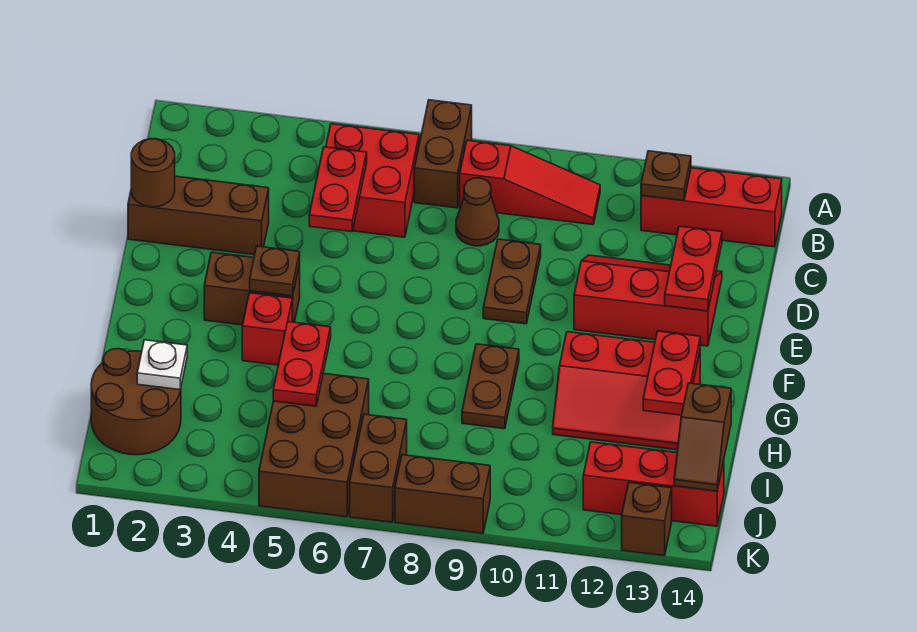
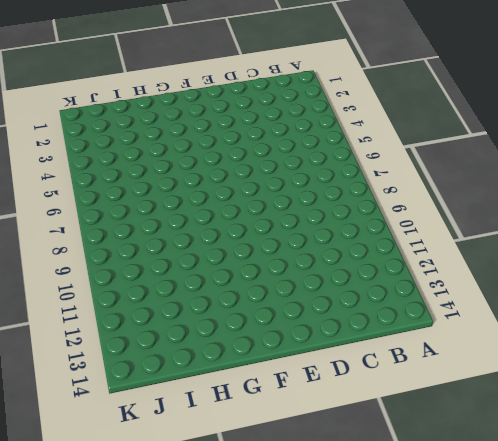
none -> brown 1x2 brick [414,100,472,208]
none -> red 2x2 brick [326,124,419,237]
none -> red 1x3 slope [460,140,600,225]

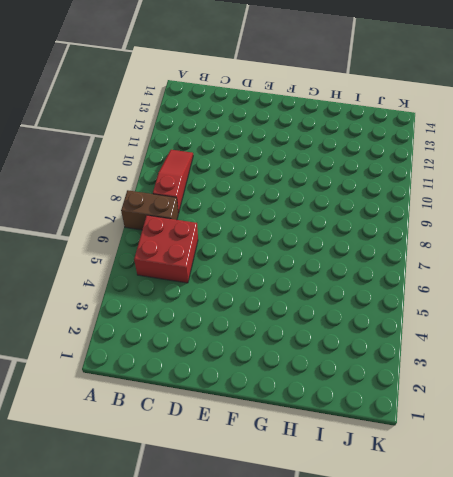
none -> red 1x3 brick [641,168,782,247]
none -> brown 1x1 cone [456,178,499,246]
none -> brown 1x3 brick [128,176,269,255]

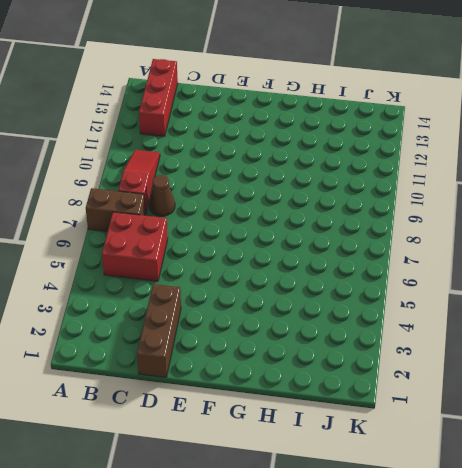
none -> brown 1x2 plate [483,239,541,324]
none -> red 2x3 slope [574,255,722,346]
none -> brown 1x2 brick [204,252,300,325]

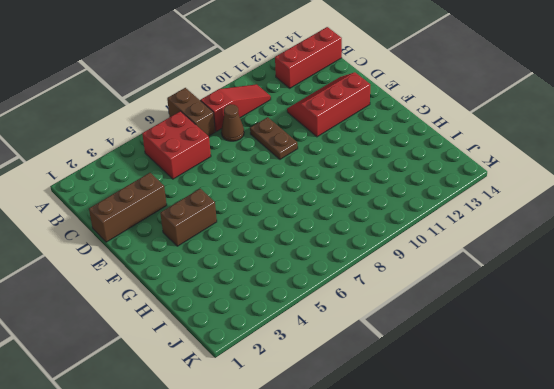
none -> red 1x1 brick [242,293,292,365]
none -> brown 1x2 plate [462,344,519,429]
none -> red 2x3 slope [553,332,700,450]

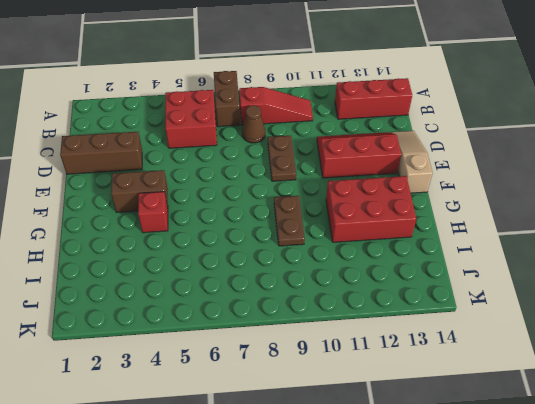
tan 1x3 slope [391,131,433,193] -> none
red 2x3 brick [326,176,416,242] -> red 2x3 slope [553,332,700,450]
none -> brown 2x2 round brick [91,349,181,455]
none -> brown 2x3 brick [259,373,369,517]
none -> brown 1x2 brick [350,414,407,522]

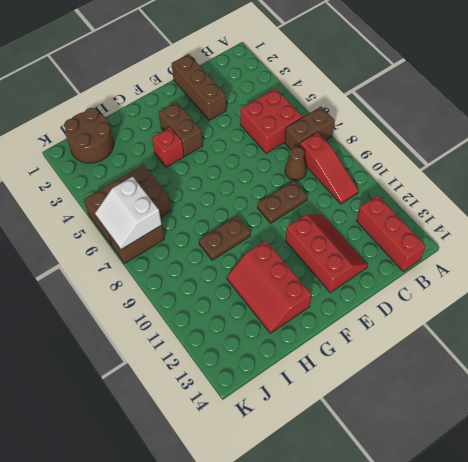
white 2x2 slope [95,176,162,249] -> none
none -> red 1x3 brick [583,442,724,526]
none -> brown 1x2 brick [395,455,490,533]
none -> brown 1x1 brick [622,483,672,556]

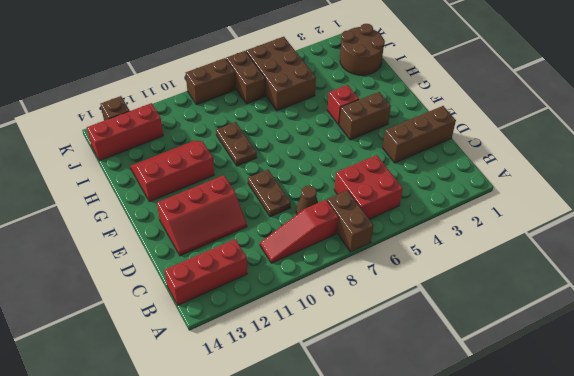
none -> brown 1x1 plate [641,151,691,201]
none -> red 1x2 plate [309,147,367,232]
none -> brown 1x1 round brick [131,139,175,207]

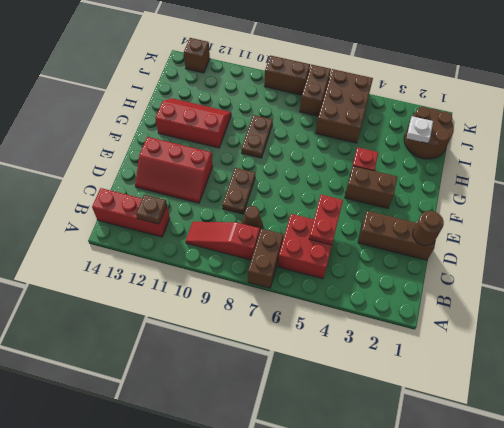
none -> red 1x3 brick [583,442,724,526]
none -> red 1x2 plate [665,226,722,311]
none -> brown 1x1 plate [250,246,300,296]

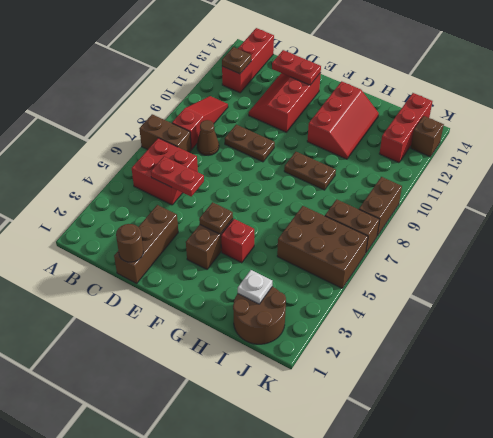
none -> red 1x2 plate [643,331,700,415]
none -> red 1x2 plate [273,322,331,406]
none -> brown 1x2 slope [674,383,731,491]

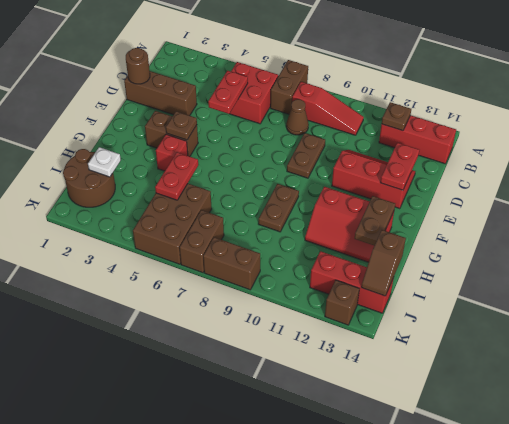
brown 1x2 plate [355,196,395,246] -> red 1x2 plate [643,331,700,415]

